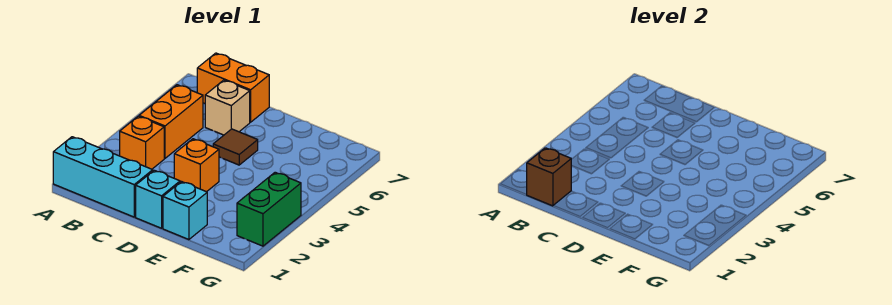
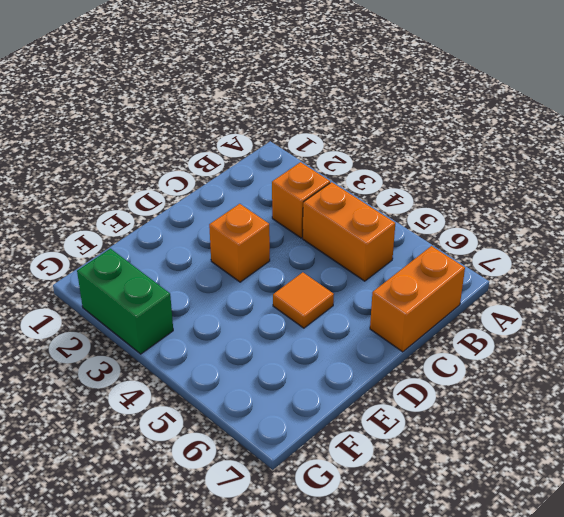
orange 1x1 tile [273,272,334,328] -> brown 1x1 tile [213,129,258,165]
none -> cyan 1x3 brick [53,137,153,217]
none -> tan 1x1 brick [205,80,250,135]

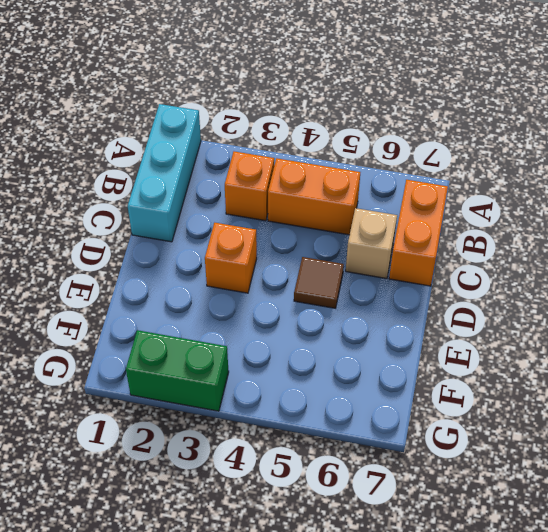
none -> cyan 1x1 brick [136,170,180,228]
none -> cyan 1x1 brick [163,182,207,240]

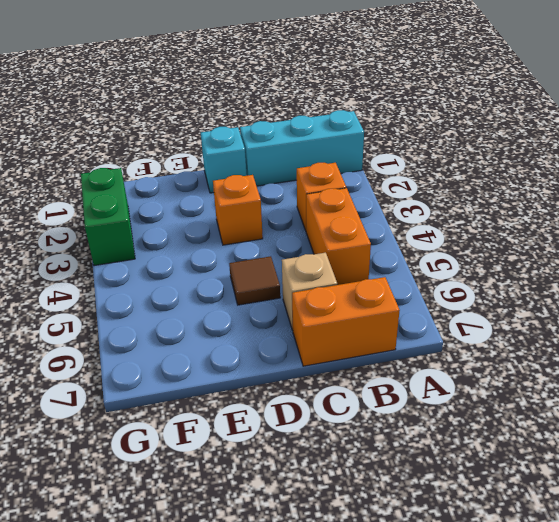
none -> cyan 1x1 brick [163,182,207,240]
none -> brown 1x1 brick [527,148,571,206]

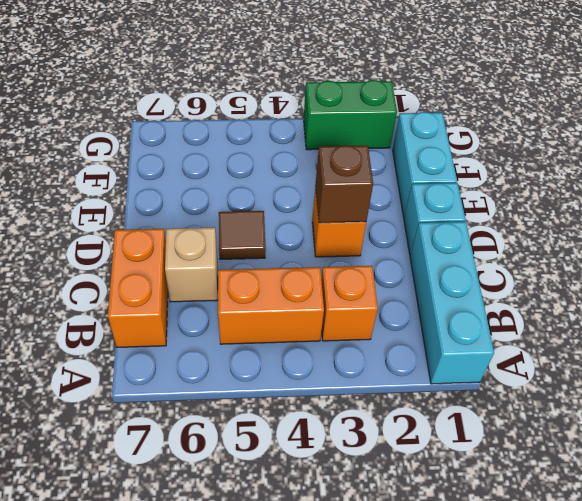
brown 1x1 brick [315,145,373,223] -> brown 1x1 brick moved to [527,148,571,206]
cyan 1x2 brick [393,112,457,217] -> cyan 1x1 brick [163,182,207,240]

